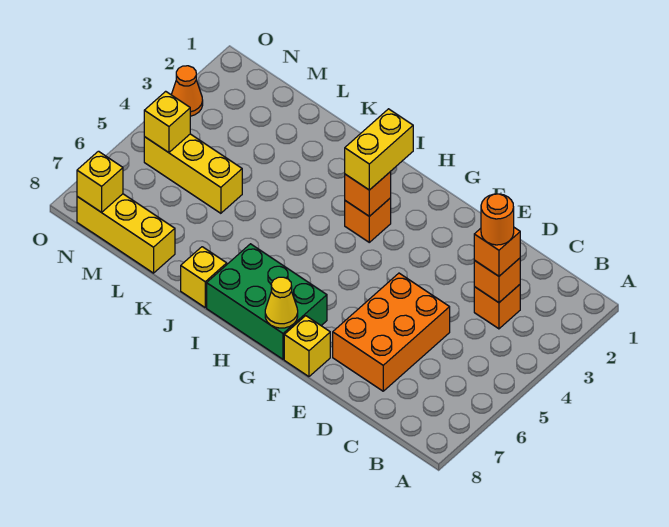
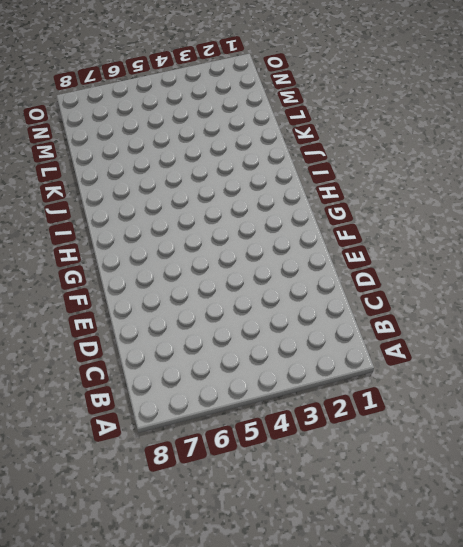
none -> orange 1x1 brick [474,285,520,329]
none -> orange 2x3 brick [333,273,450,391]
none -> yellow 1x1 brick [284,316,330,377]

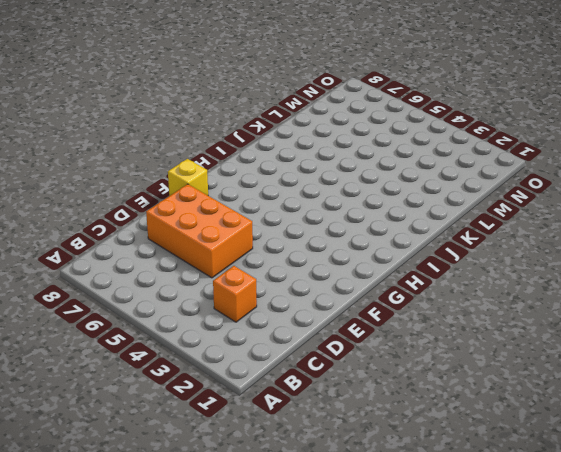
none -> green 2x3 brick [207,244,327,359]
none -> orange 1x1 brick [345,198,391,242]
none -> yellow 1x1 brick [181,247,227,307]

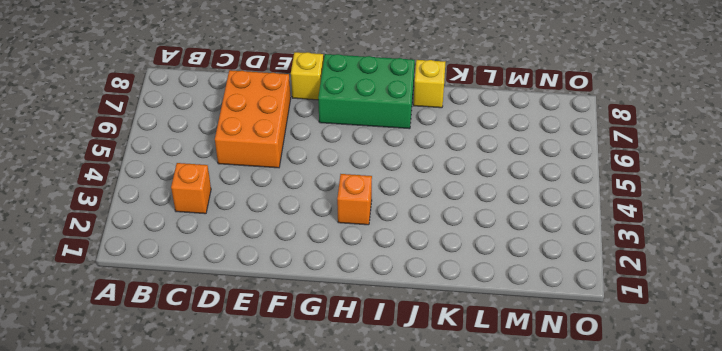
none -> yellow 1x3 brick [144,134,242,213]
none -> yellow 1x3 brick [77,194,175,273]
none -> orange 1x1 cone [171,66,203,116]

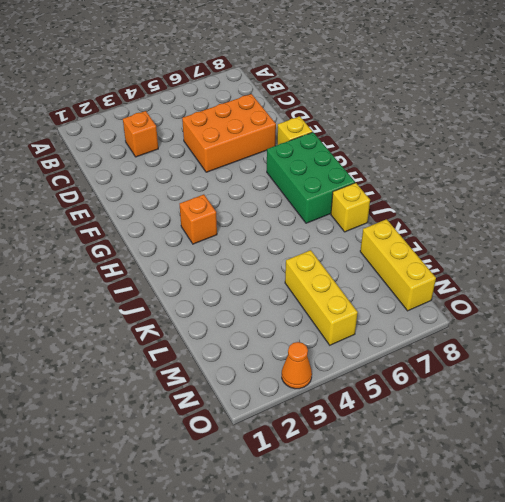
none -> orange 1x1 brick [474,258,520,303]
none -> yellow 1x1 cone [265,277,298,328]
none -> orange 1x1 brick [345,172,391,216]

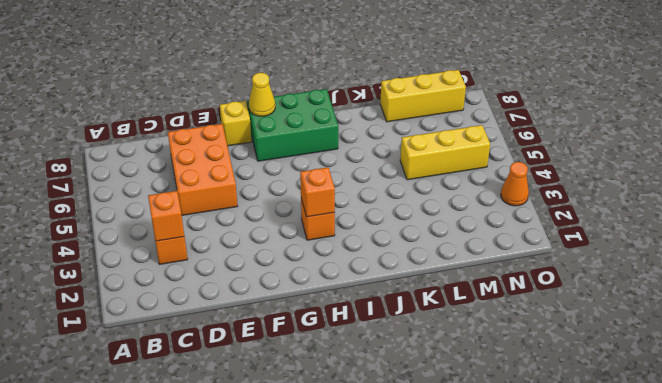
none -> yellow 1x1 brick [181,247,227,307]
none -> yellow 1x1 brick [144,91,190,153]
none -> yellow 1x1 brick [77,151,123,212]

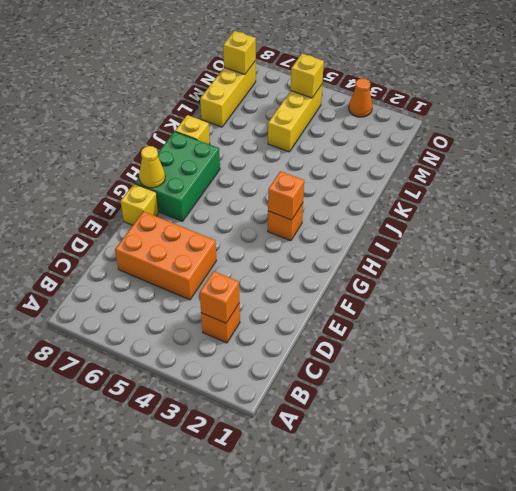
none -> orange 1x1 brick [474,228,520,276]
none -> yellow 1x2 brick [345,109,413,190]
none -> orange 1x1 round brick [481,194,514,245]

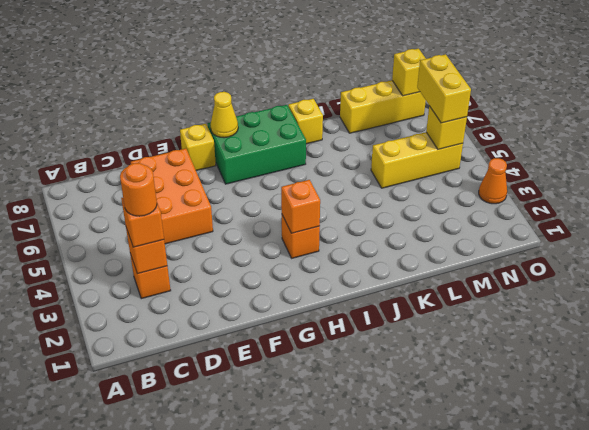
yellow 1x2 brick [417,54,471,123] -> yellow 1x2 brick moved to [345,109,413,190]

